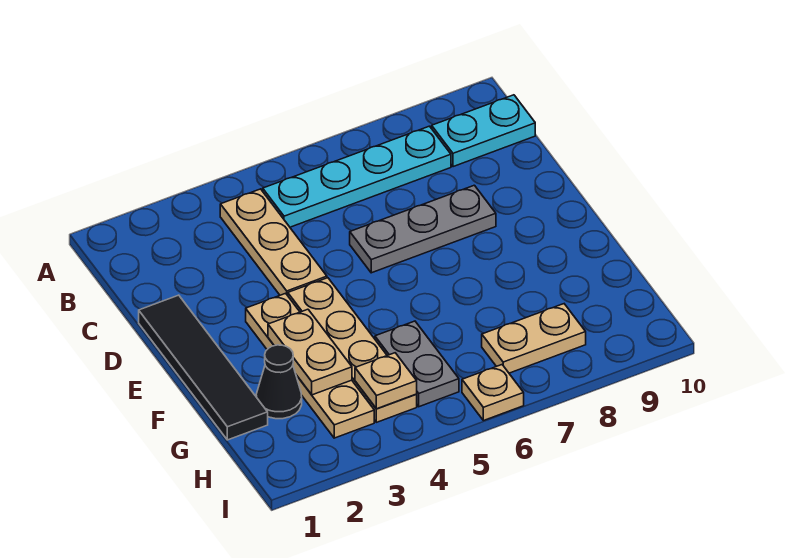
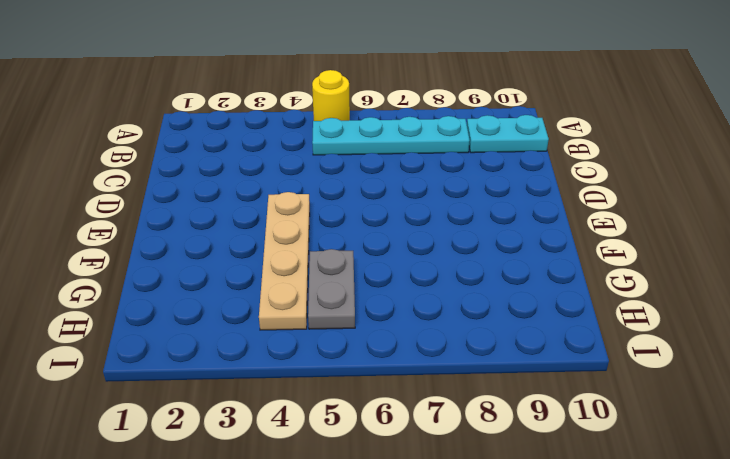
yellow 1x1 round brick [312,70,350,121] -> none
none -> tan 1x3 plate [220,189,327,295]
none -> black 1x4 tile [139,295,268,440]
none -> grey 1x3 plate [350,185,496,273]

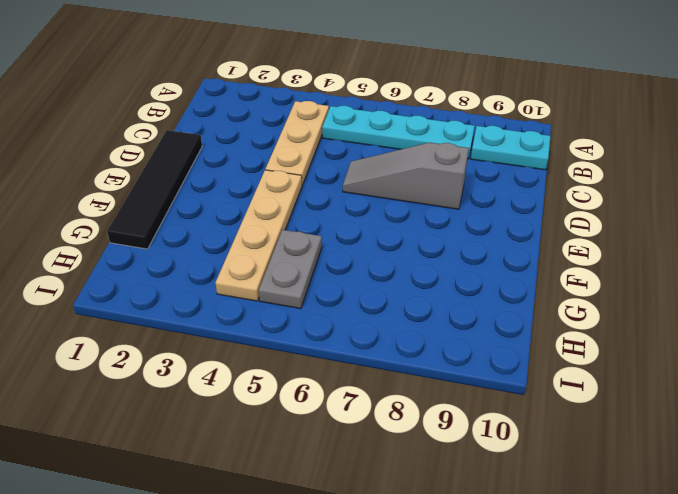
grey 1x3 slope [343,143,469,209] -> grey 1x3 plate [350,185,496,273]
none -> tan 1x4 plate [246,293,374,438]
none -> black 1x1 cone [256,345,302,419]
none -> tan 1x2 plate [482,304,586,373]

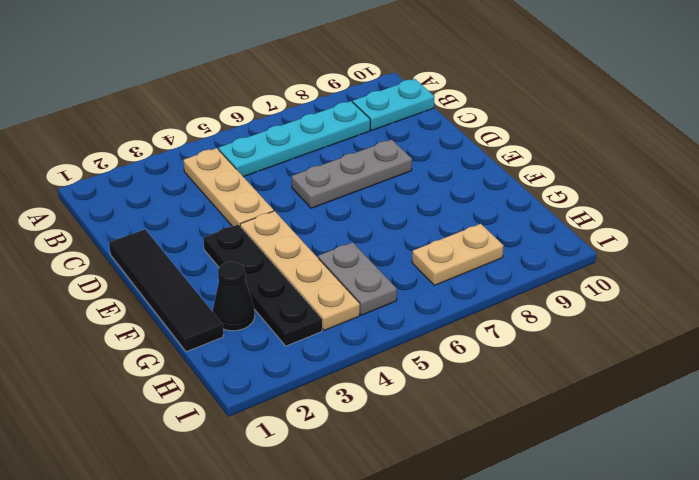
black 1x4 plate [203,224,322,346] -> tan 1x4 plate [246,293,374,438]
none -> tan 1x1 plate [462,365,524,421]
none -> tan 1x2 plate [268,309,352,395]
none -> tan 1x1 plate [355,353,417,409]

